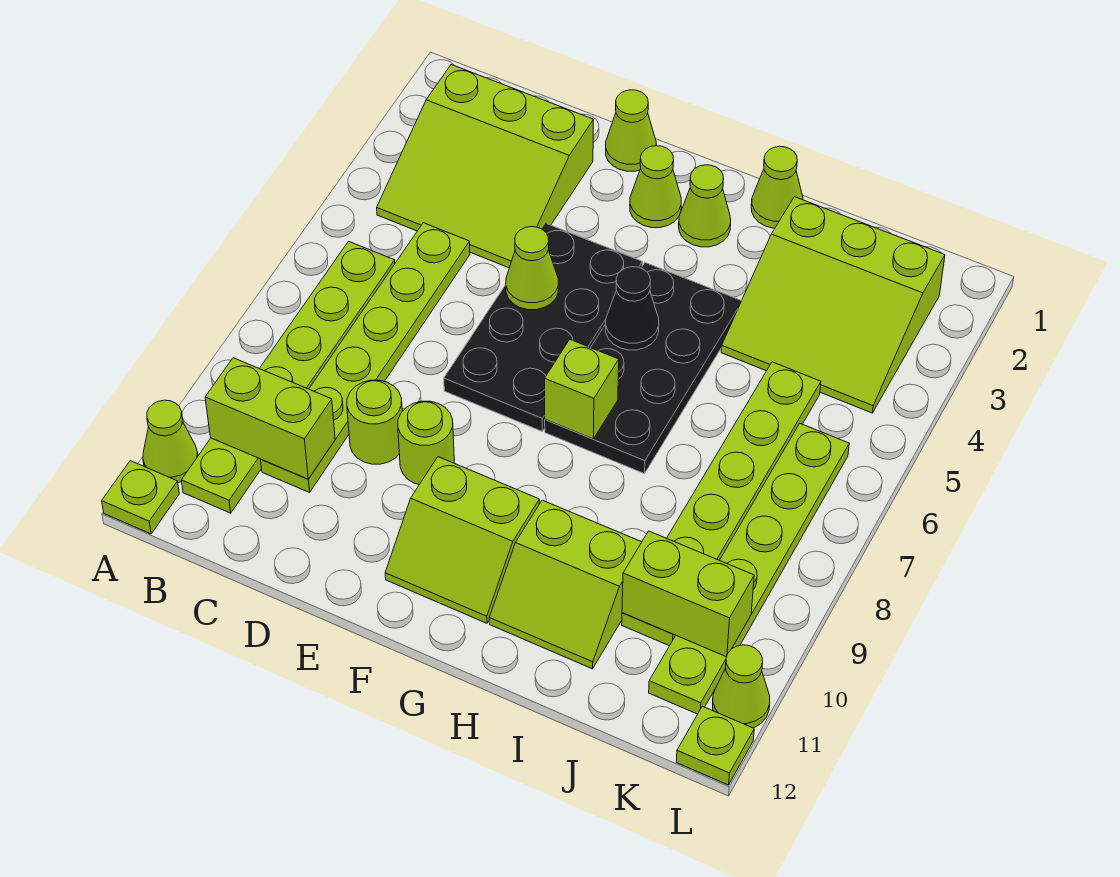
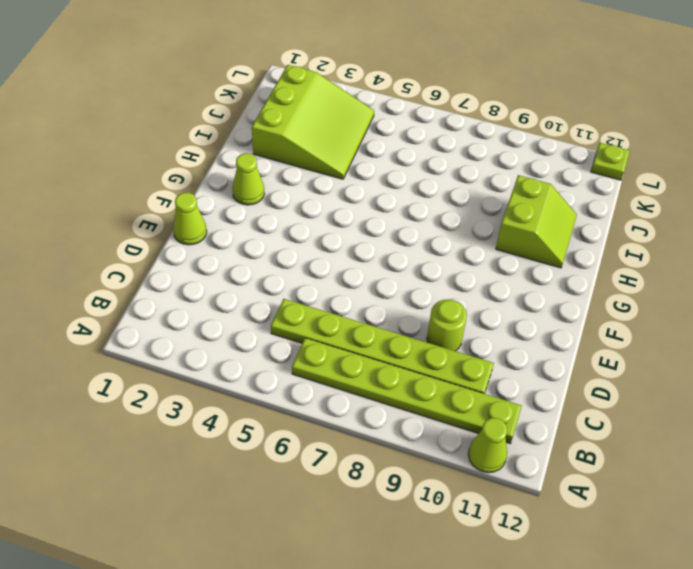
none -> lime 1x1 plate [102,461,179,534]
none -> lime 3x3 slope [377,65,593,268]
none -> black 2x4 plate [444,224,642,431]

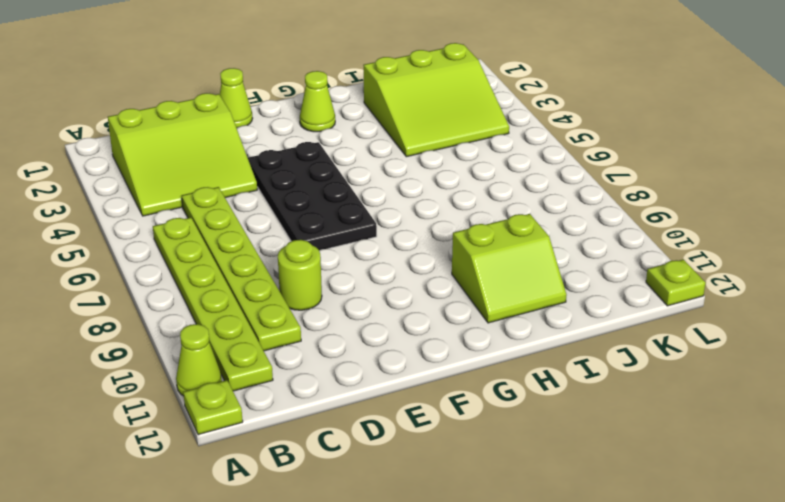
none -> lime 1x1 round brick [398,401,454,485]
none -> lime 1x1 cone [630,146,681,228]
none -> lime 2x2 slope [385,457,539,623]

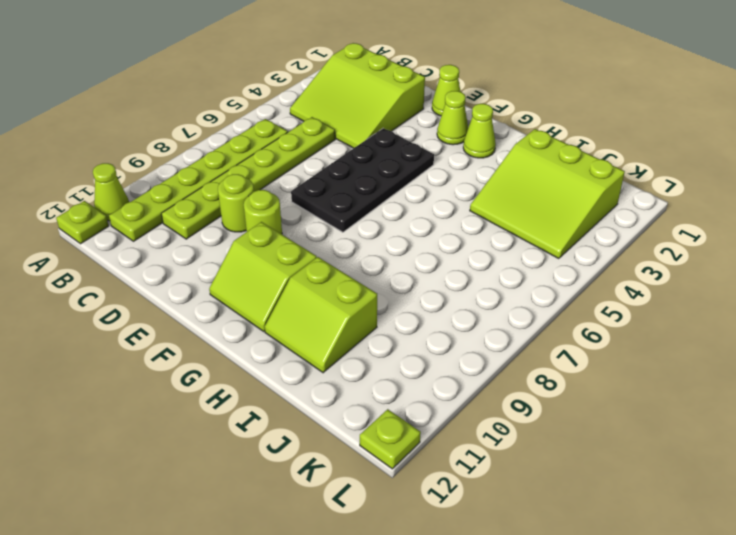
none -> black 2x4 plate [545,263,741,474]
none -> lime 1x1 cone [751,146,803,228]
none -> lime 1x6 plate [622,362,821,646]

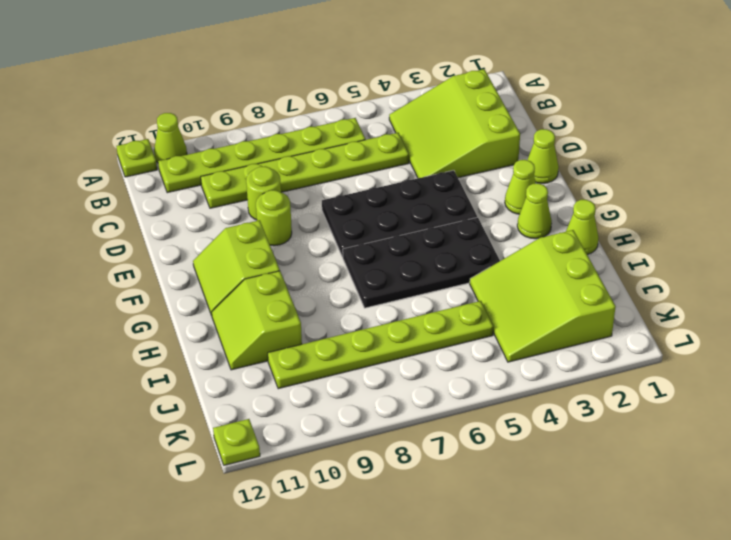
none -> lime 1x6 plate [649,424,849,714]
none -> lime 1x1 cone [713,645,770,728]
none -> lime 1x2 brick [205,358,335,479]

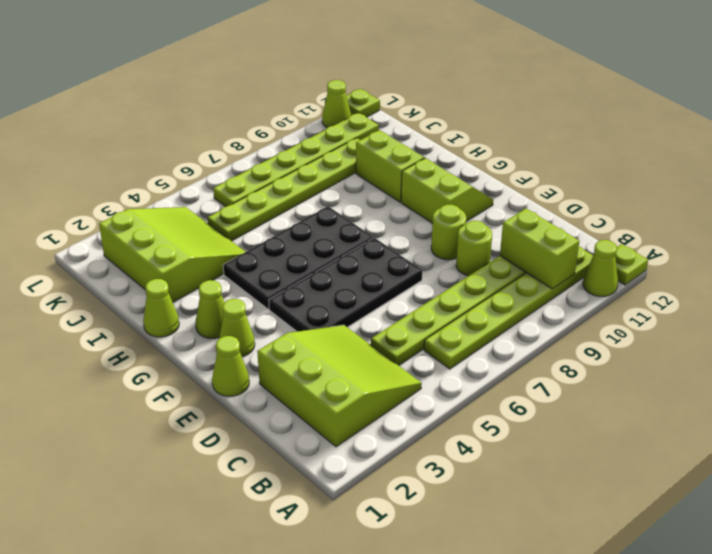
none -> lime 1x1 cone [506,227,558,310]
none -> black 1x1 cone [606,267,659,350]
none -> lime 1x1 brick [545,340,619,439]

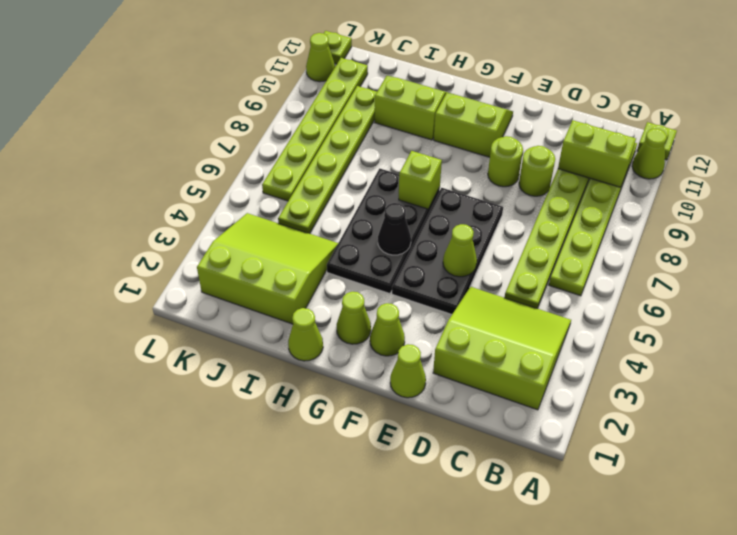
none -> lime 1x2 brick [622,531,754,657]

